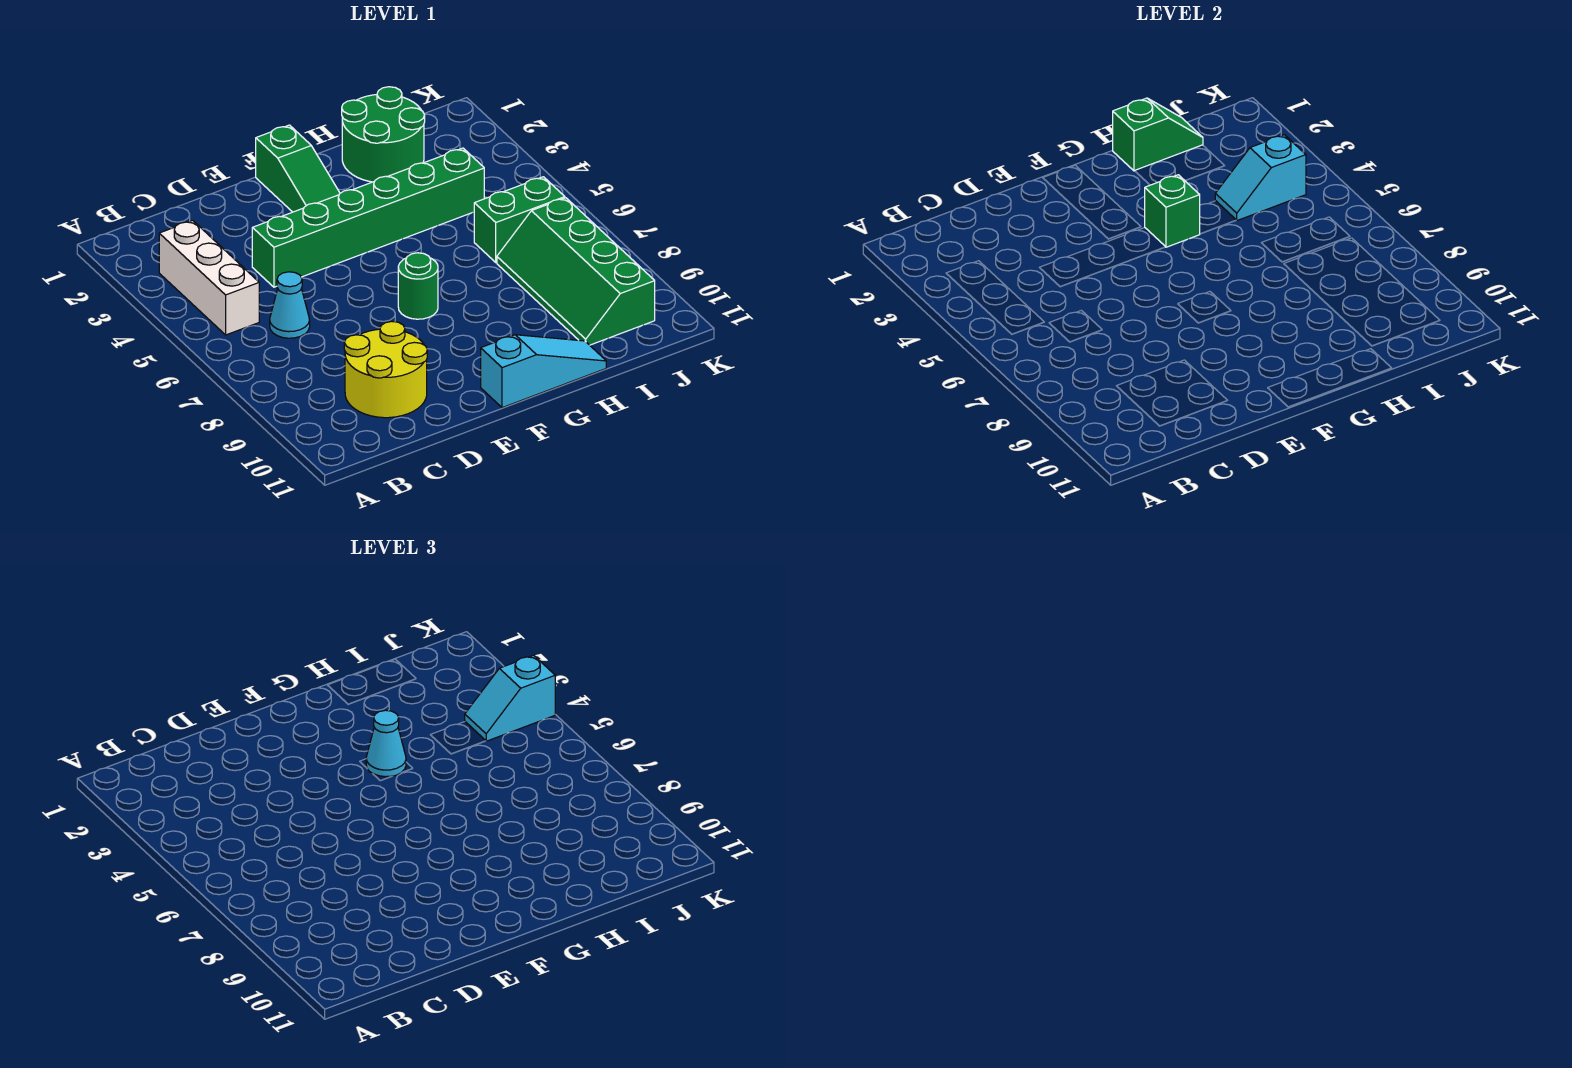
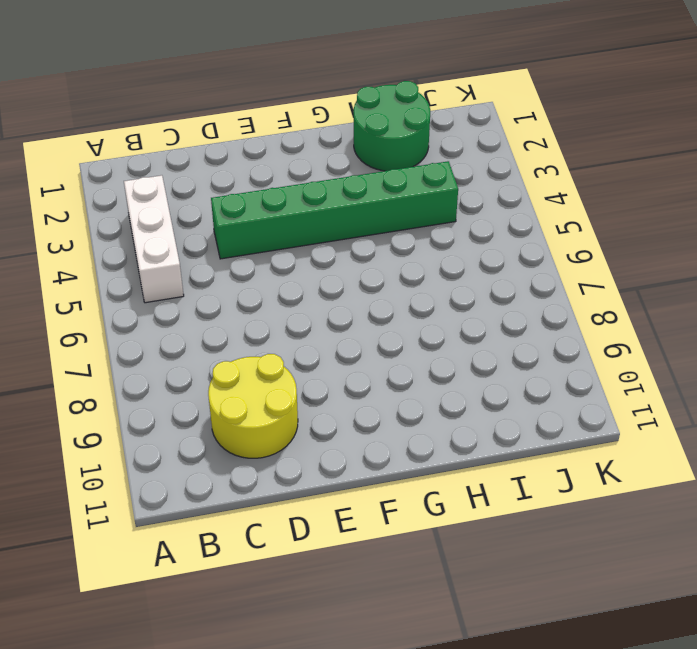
none -> cyan 1x1 cone [270,272,310,338]
none -> green 1x3 slope [256,125,340,212]
none -> green 1x1 round brick [398,253,438,319]

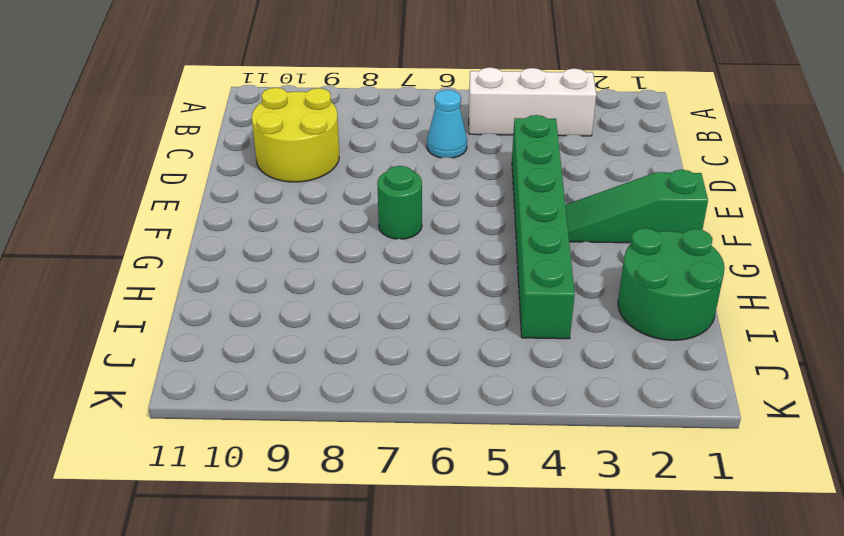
none -> cyan 1x3 slope [481,335,606,408]
none -> green 1x2 brick [474,177,565,262]
none -> green 2x4 slope [497,198,655,345]

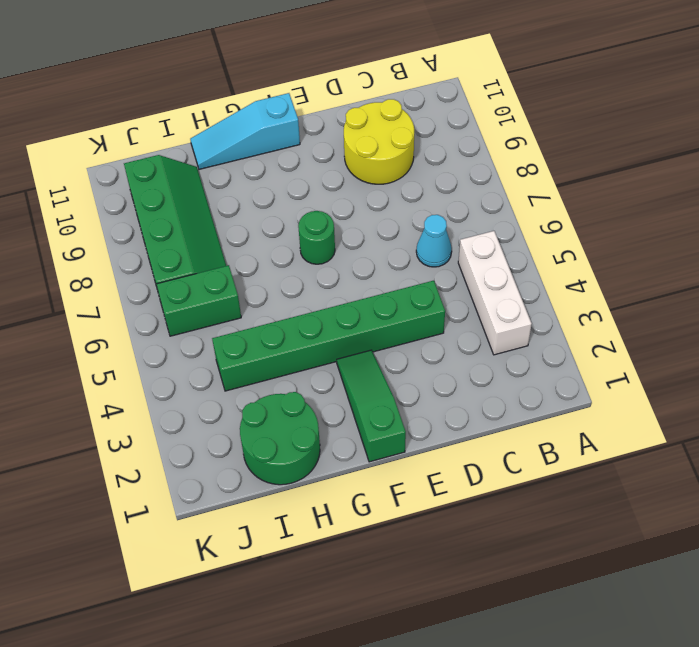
none -> green 1x1 brick [1145,175,1200,247]
none -> green 1x2 slope [1113,98,1203,171]
none -> cyan 1x2 slope [1215,135,1306,220]

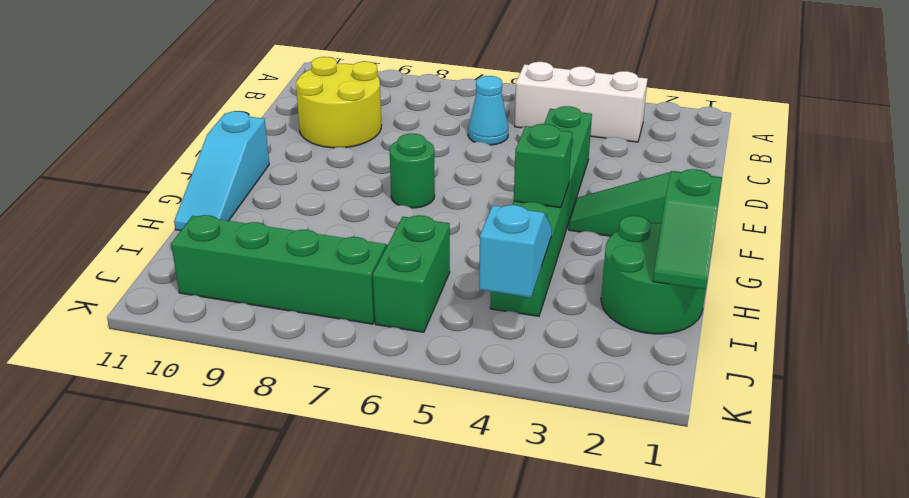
none -> cyan 1x1 cone [366,710,406,777]
none -> cyan 1x2 slope [465,655,555,741]

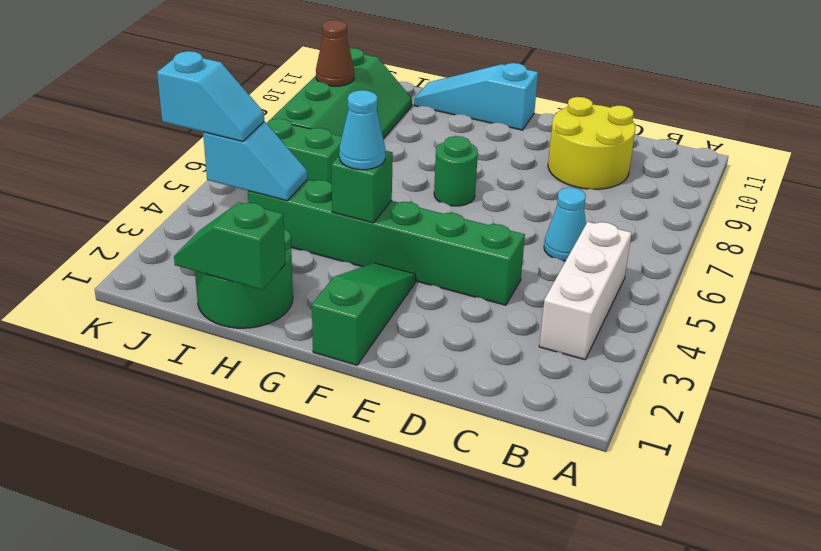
brown 1x1 cone [316,20,354,86] -> none

